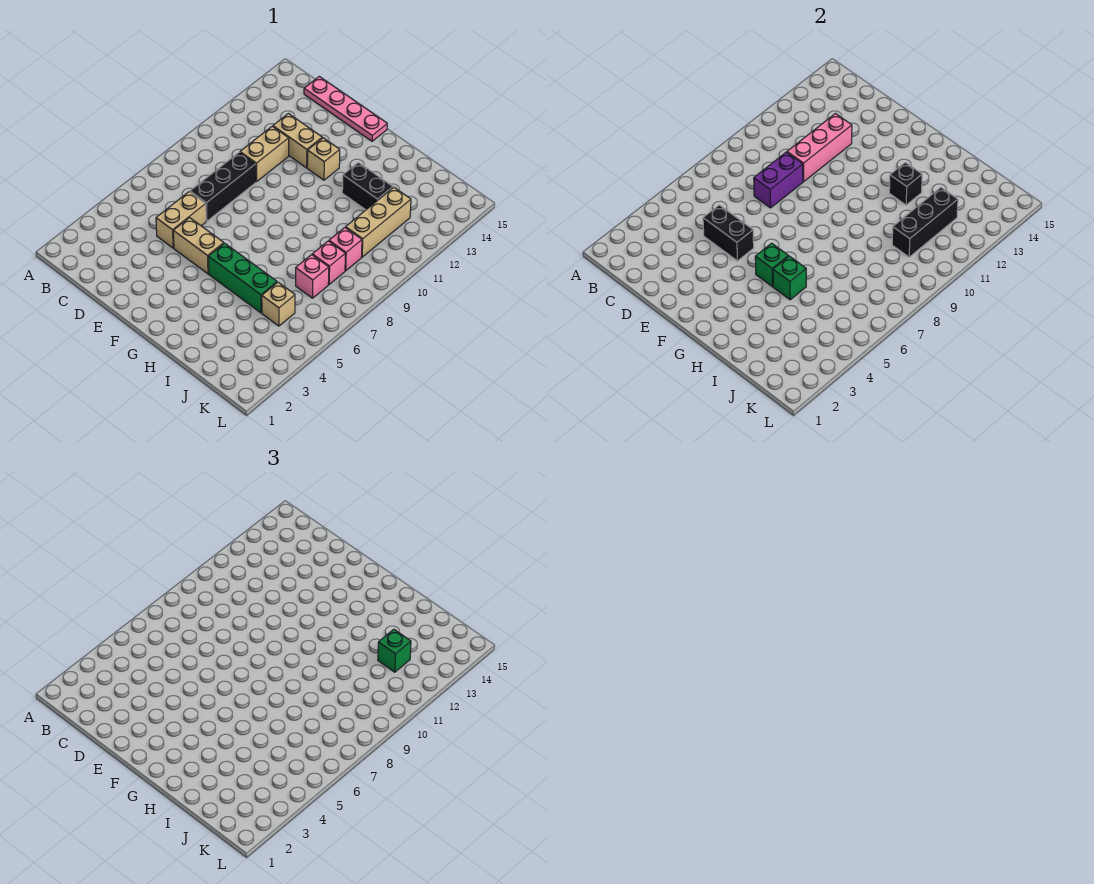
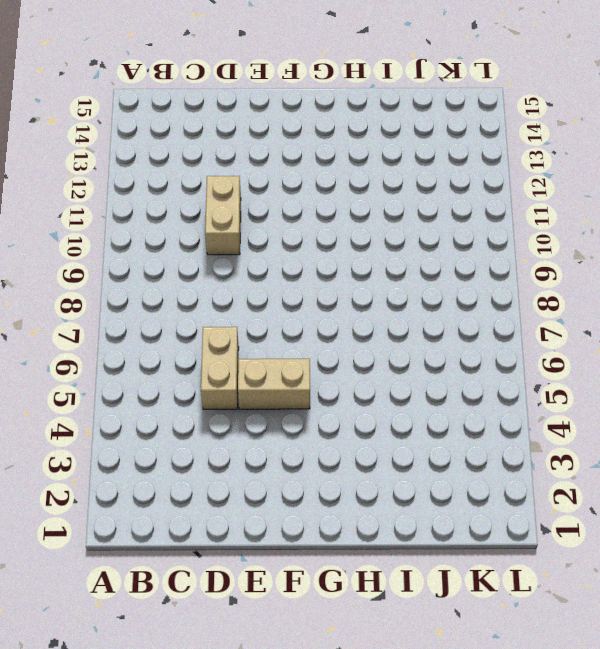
none -> pink 1x4 plate [304,77,387,141]
none -> black 1x3 brick [190,152,256,221]
none -> tan 1x2 brick [273,114,322,168]

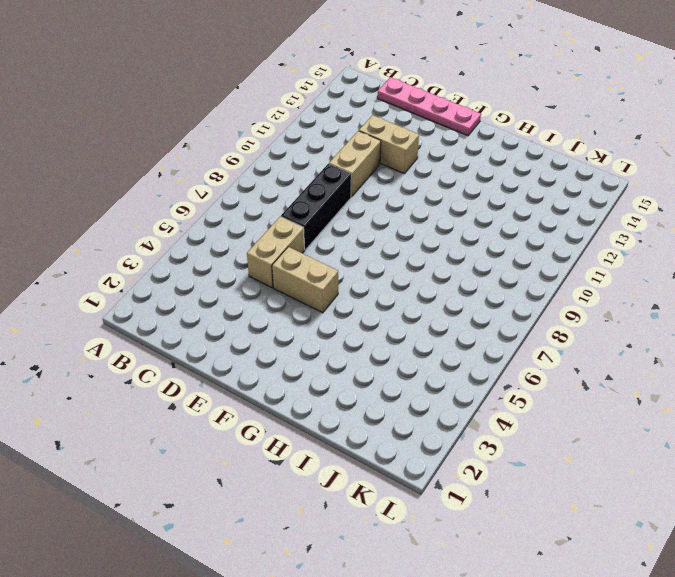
none -> tan 1x1 brick [307,138,340,180]
none -> green 1x3 brick [208,243,277,313]
none -> black 1x2 brick [342,162,393,210]

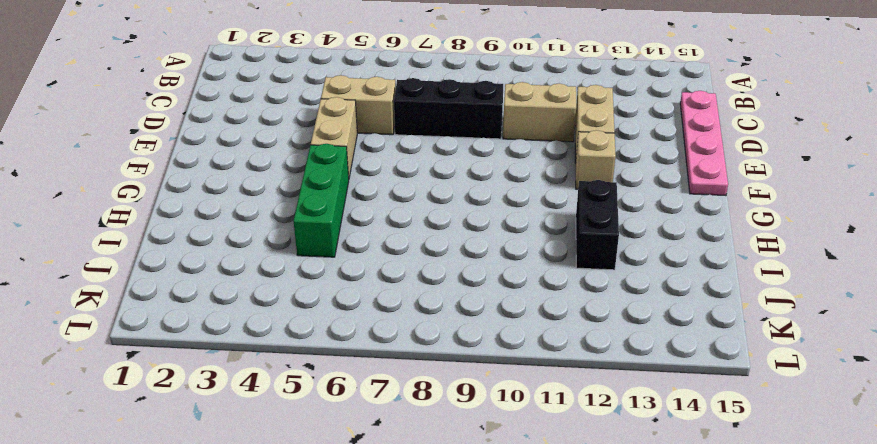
none -> tan 1x1 brick [262,282,295,326]
none -> pink 1x1 brick [296,255,329,298]
none -> pink 1x1 brick [312,241,345,284]

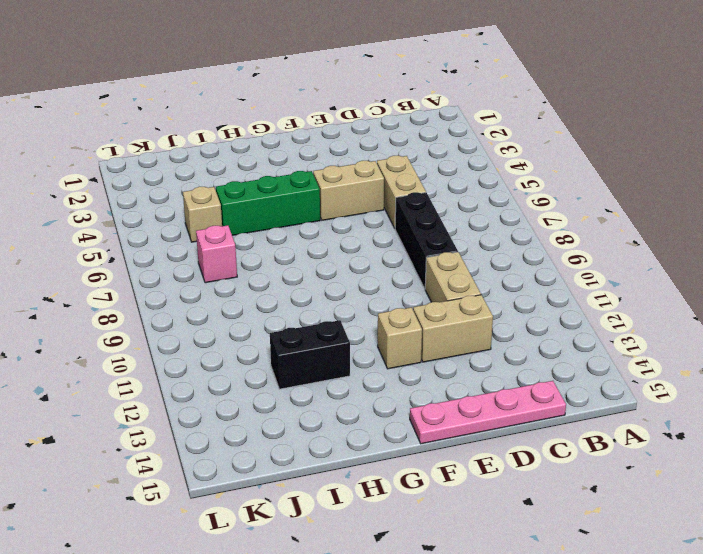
none -> pink 1x1 brick [312,241,345,284]
none -> pink 1x1 brick [329,228,362,271]
none -> tan 1x3 brick [346,187,411,257]

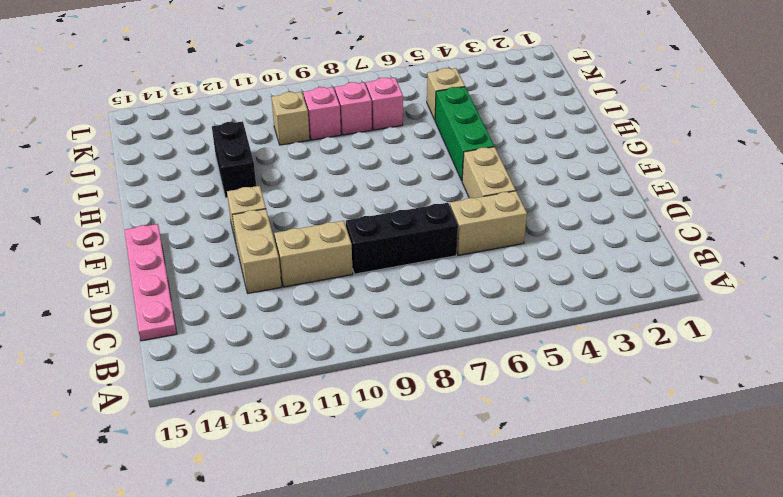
tan 1x1 brick [272,92,310,145] -> tan 1x3 brick [346,187,411,257]
none -> black 1x2 brick [703,205,754,261]
none -> purple 1x2 brick [754,152,803,208]
none -> pink 1x3 brick [787,114,852,182]

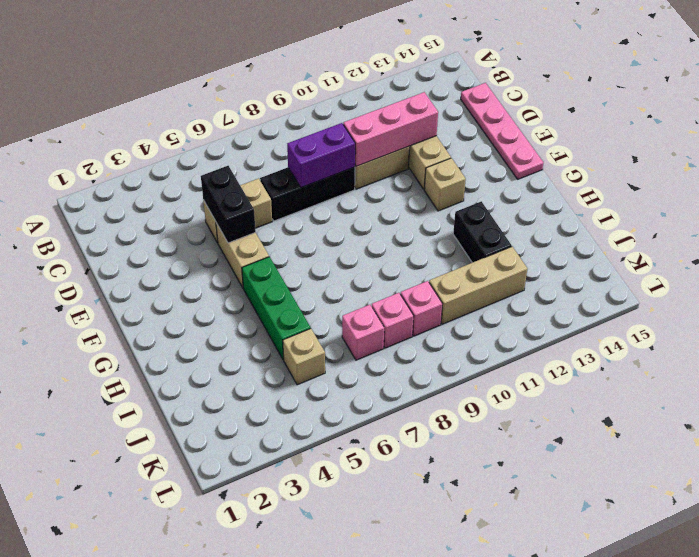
none -> green 1x1 brick [755,243,788,287]
none -> green 1x1 brick [773,256,806,300]
none -> black 1x1 brick [889,162,922,205]

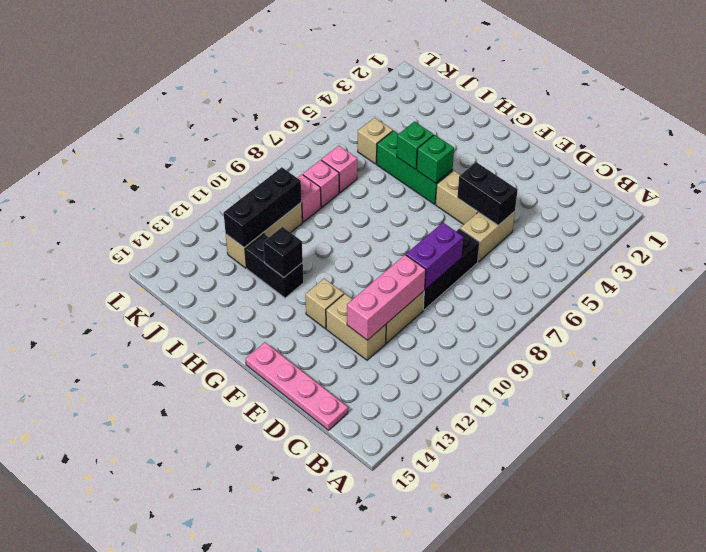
none -> green 1x1 brick [378,629,411,672]

